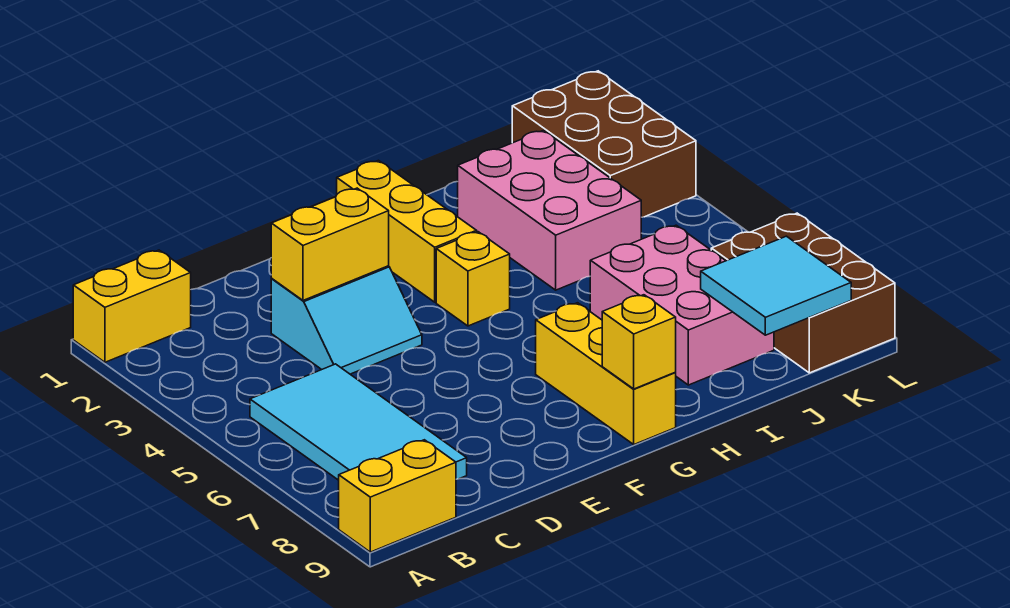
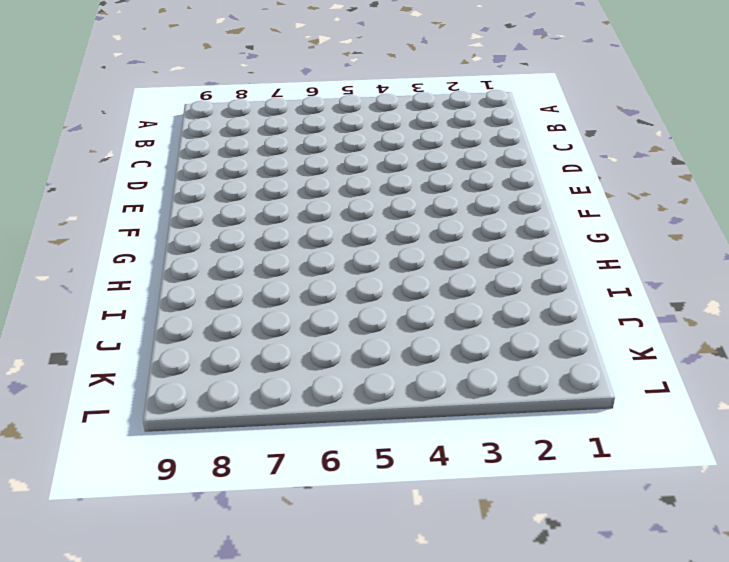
none -> yellow 1x2 brick [73,250,191,362]
none -> yellow 1x2 brick [339,440,456,552]
none -> cyan 2x4 tile [250,364,467,480]

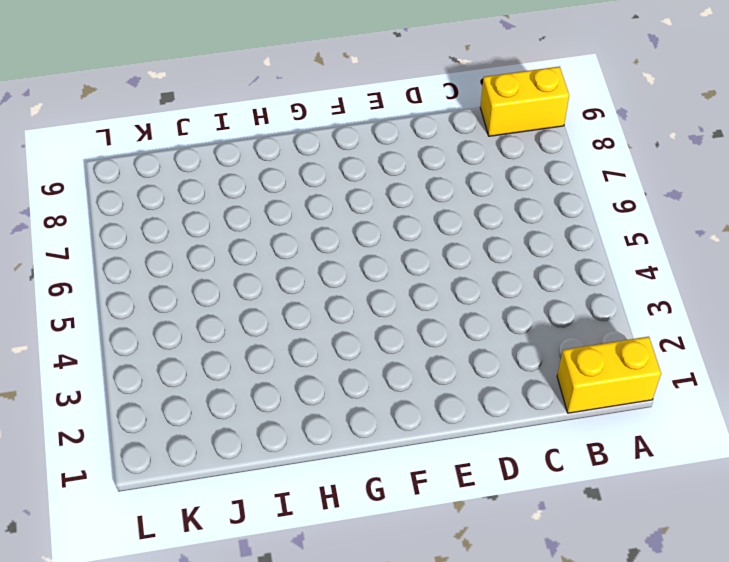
none -> cyan 2x4 tile [250,364,467,480]
none -> cyan 2x2 slope [271,266,422,374]
none -> yellow 1x3 brick [337,161,477,302]

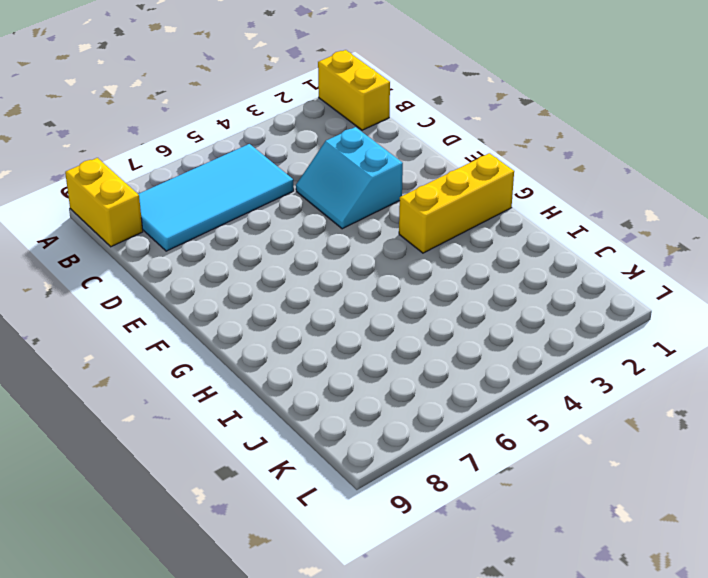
none -> yellow 1x1 brick [436,232,510,326]
none -> yellow 1x3 brick [536,303,676,444]
none -> pink 2x3 brick [458,130,641,290]

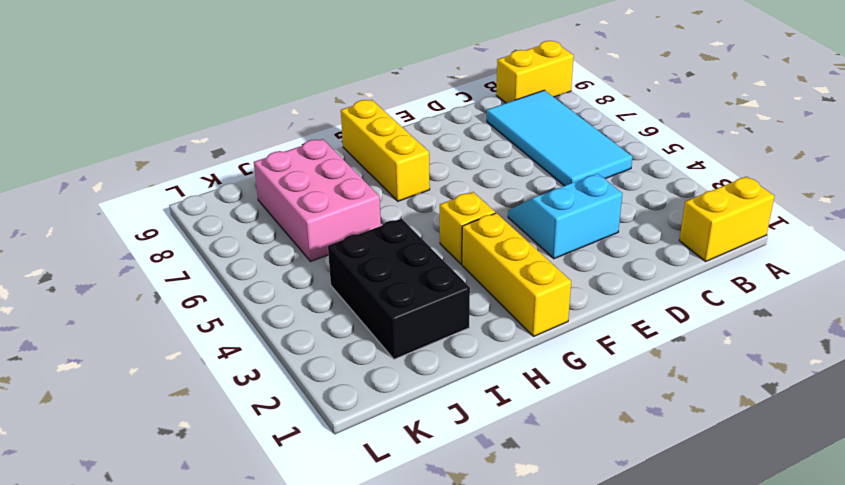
black 2x3 brick [328,219,470,359] -> pink 2x3 brick [458,130,641,290]
none -> brown 2x3 brick [512,71,696,217]
none -> brown 2x3 brick [711,213,895,373]
none -> yellow 1x2 brick [271,188,389,300]

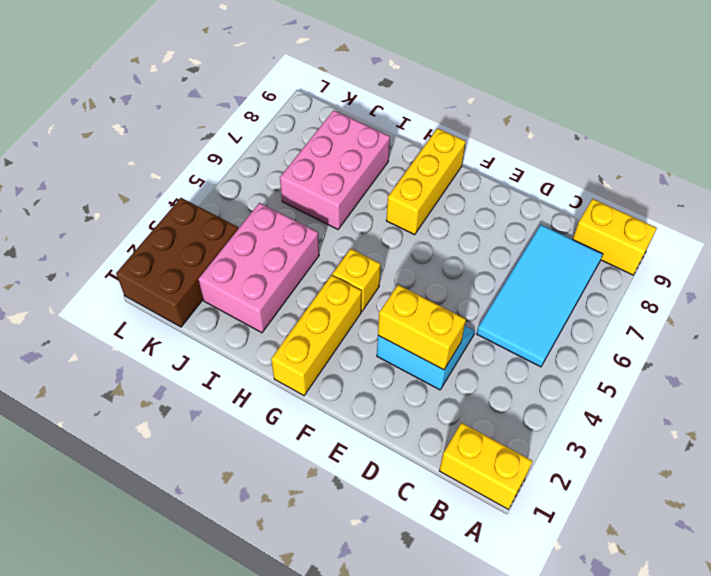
none -> brown 2x3 brick [711,213,895,373]
none -> yellow 1x1 brick [602,295,676,389]
none -> cyan 2x2 tile [701,236,851,335]

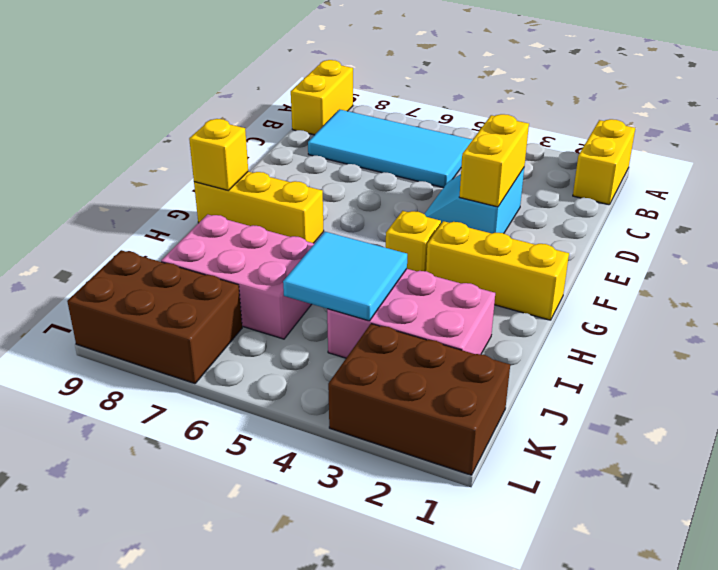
cyan 2x2 tile [283,232,407,321] -> cyan 2x2 tile moved to [701,236,851,335]

